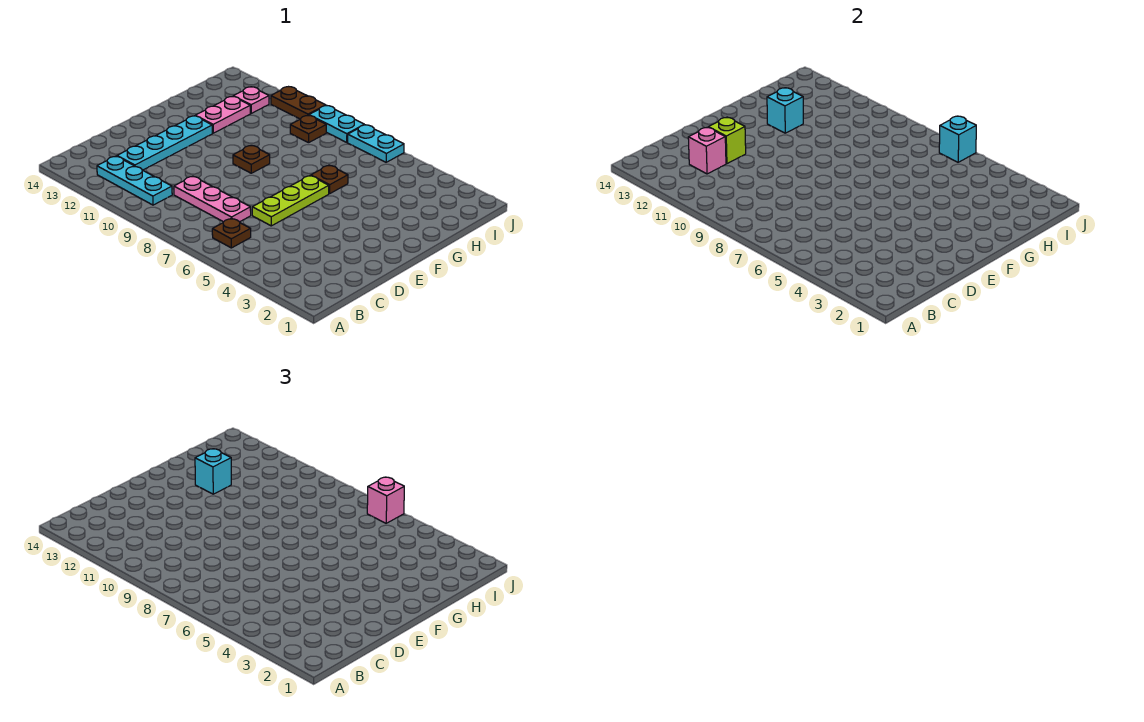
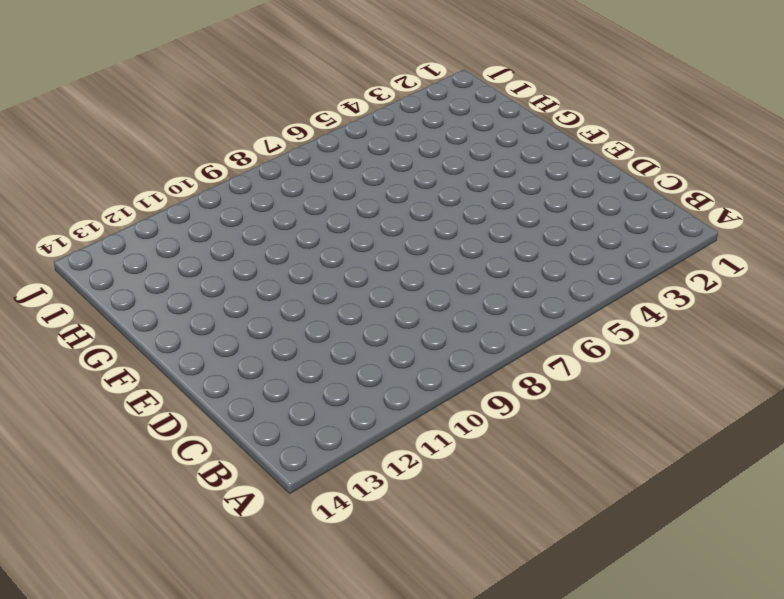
none -> brown 1x1 plate [212,218,251,248]
none -> cyan 1x3 plate [97,156,172,205]
none -> pink 1x3 plate [174,176,251,222]

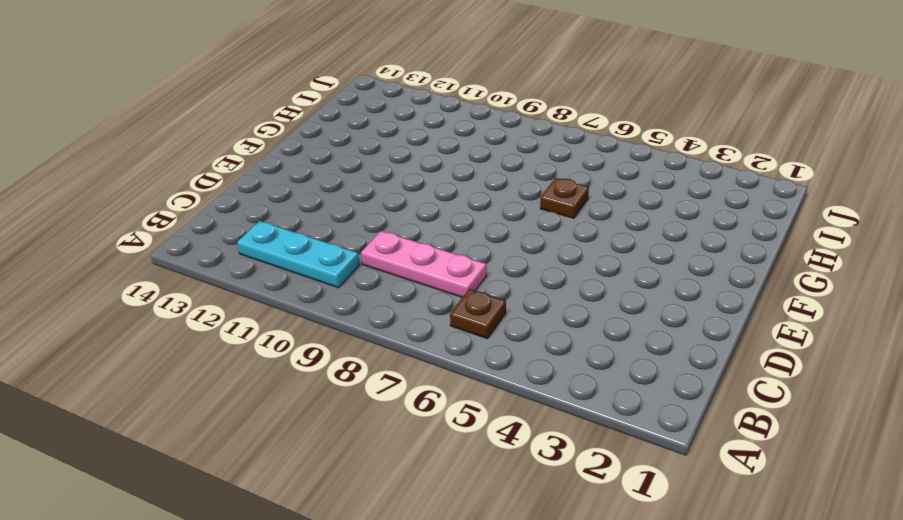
none -> cyan 1x4 plate [117,116,212,170]
none -> lime 1x3 plate [252,176,329,226]
none -> brown 1x1 plate [233,145,270,173]

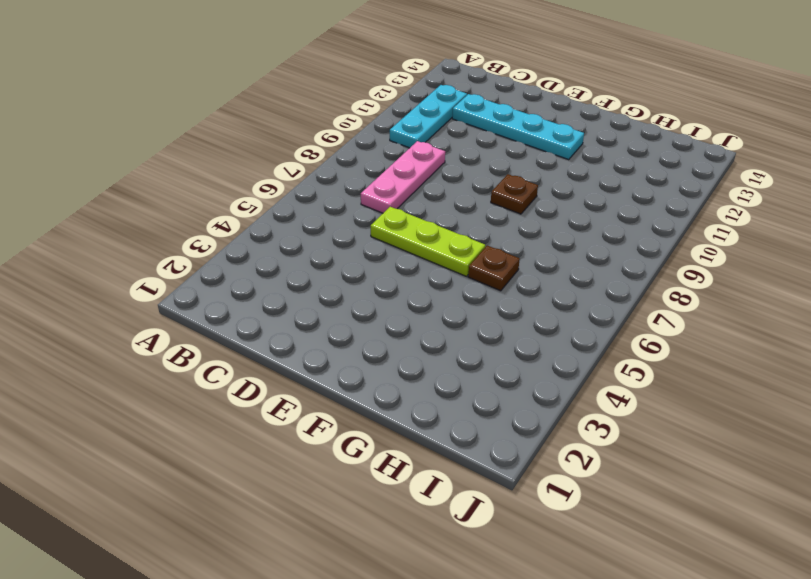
none -> brown 1x1 plate [212,218,251,248]
none -> pink 1x2 plate [196,96,250,133]
none -> brown 1x1 plate [290,116,326,143]

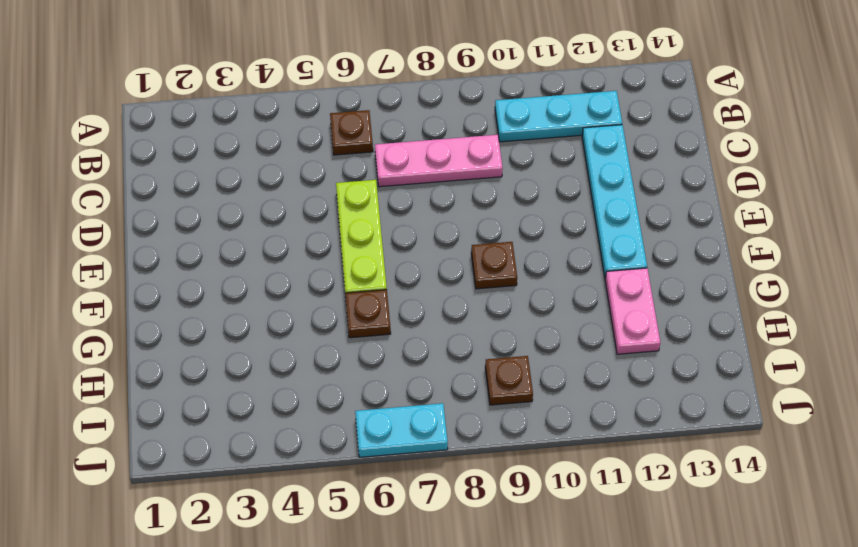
none -> pink 1x1 plate [233,87,269,113]
none -> cyan 1x2 plate [309,106,364,142]
none -> brown 1x2 plate [271,87,326,119]

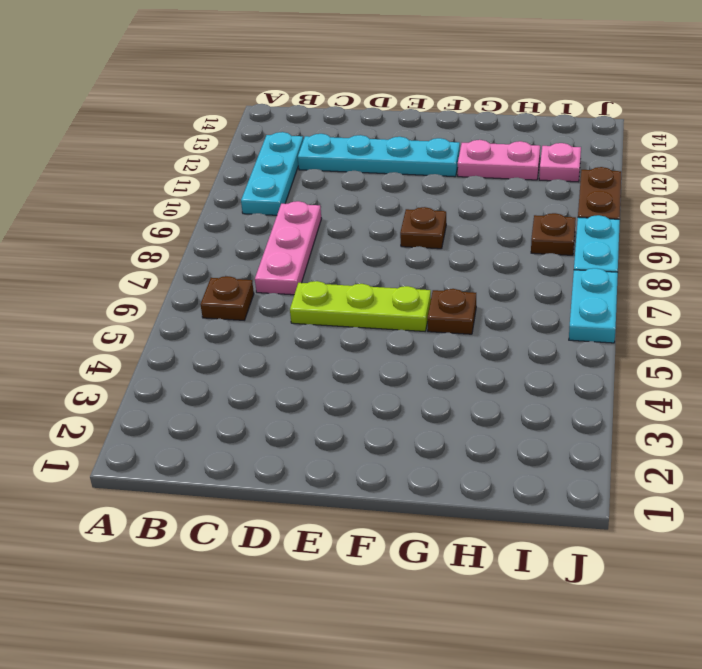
none -> pink 1x1 brick [688,127,726,174]
none -> lime 1x1 brick [708,117,746,164]
none -> cyan 1x1 brick [767,88,803,133]

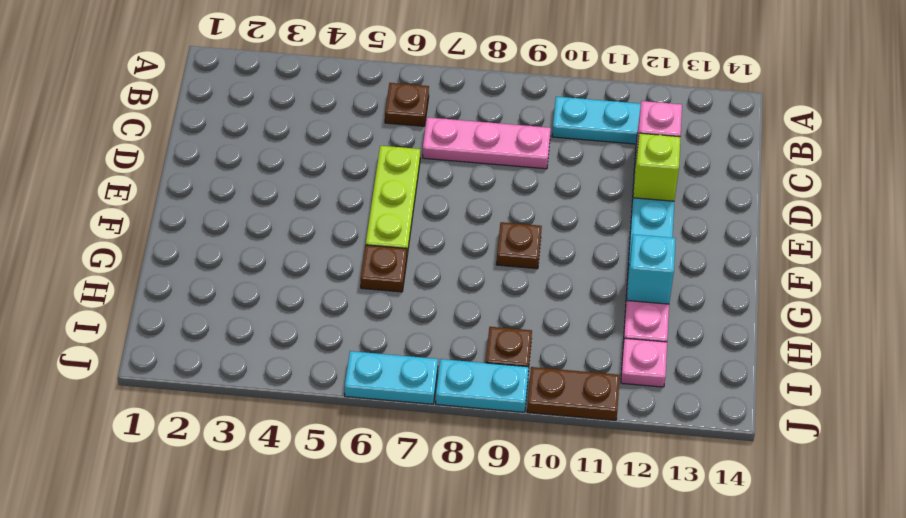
none -> cyan 1x1 brick [939,116,976,162]
none -> cyan 1x1 brick [195,449,231,494]
none -> pink 1x1 brick [367,477,404,523]

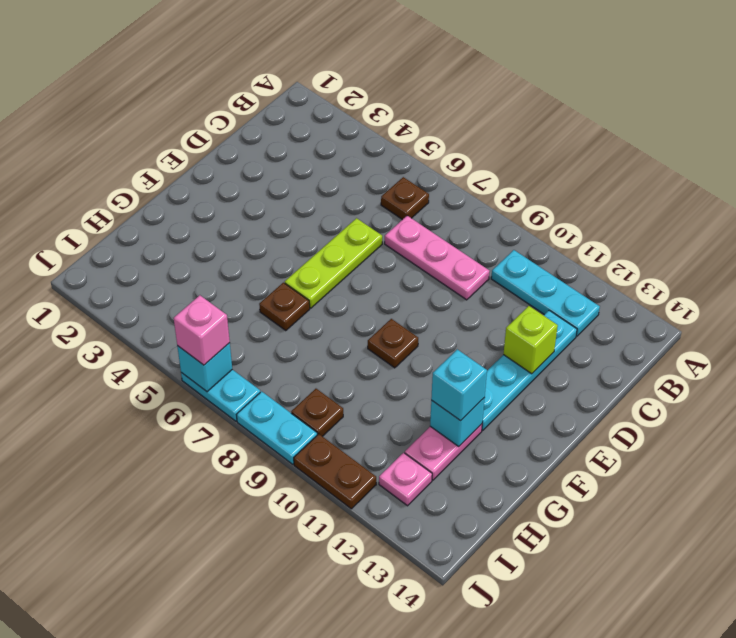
none -> pink 1x1 brick [688,127,726,174]

